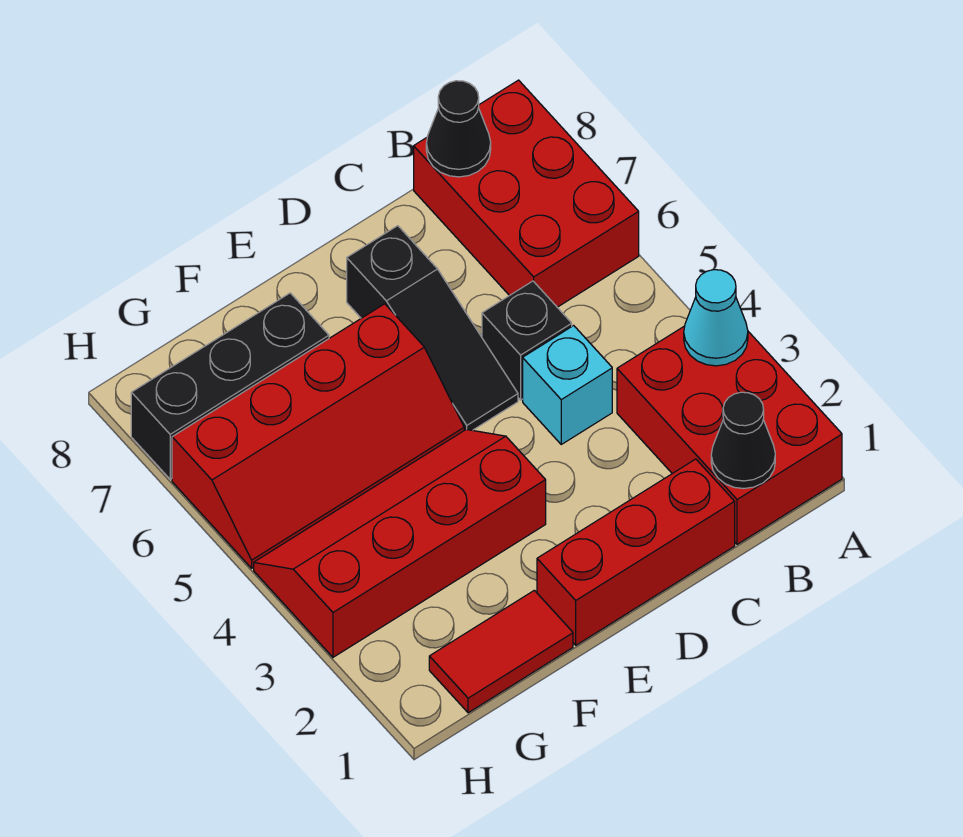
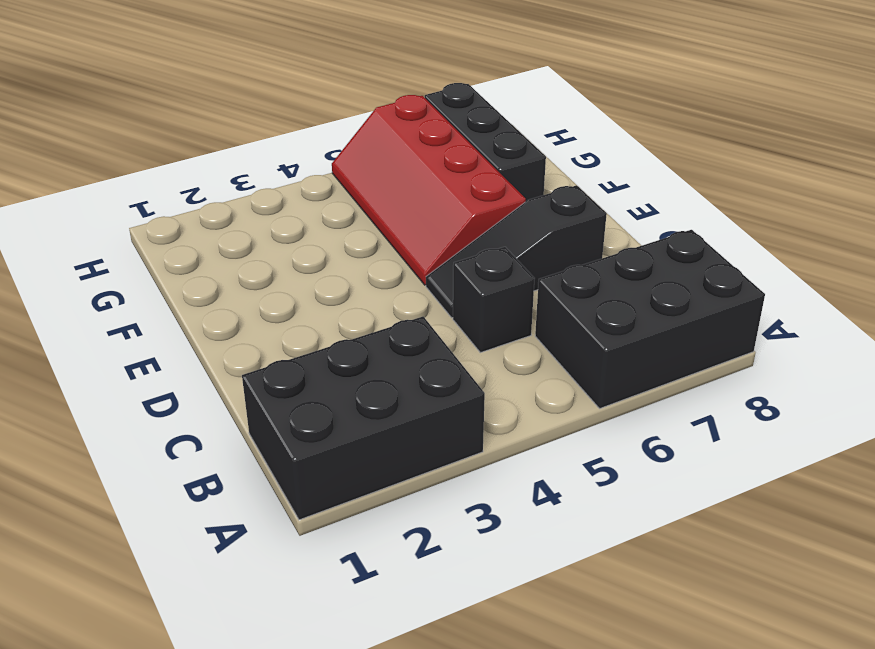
black 2x3 brick [242,317,485,520] -> red 2x3 brick [617,326,842,544]
black 2x3 brick [535,230,765,408] -> red 2x3 brick [414,80,639,307]
none -> red 1x3 brick [537,459,735,645]
none -> cyan 1x1 brick [523,326,612,444]
none -> red 2x4 slope [254,429,546,657]

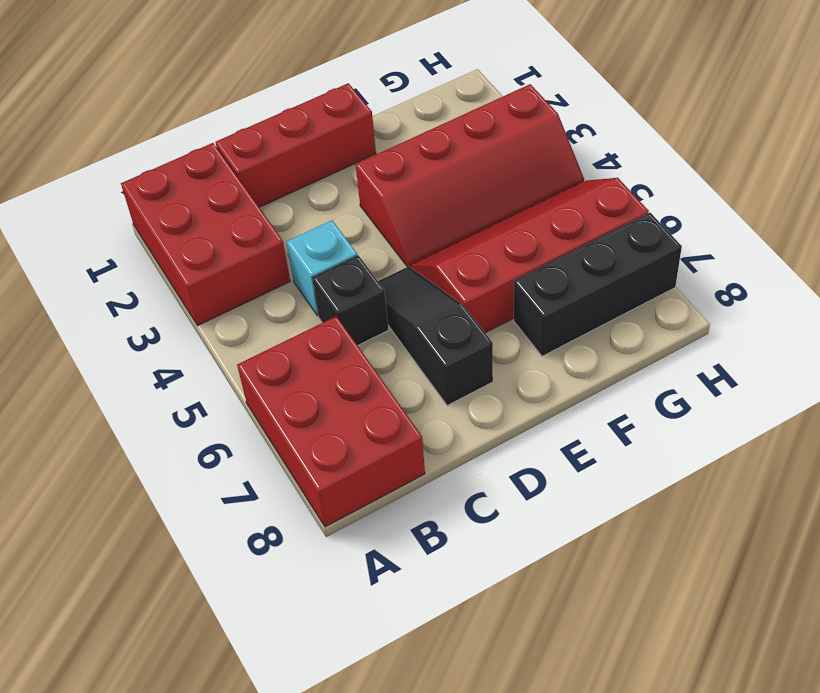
none -> red 1x2 tile [429,590,573,713]
none -> cyan 1x1 cone [684,270,748,366]
none -> black 1x1 cone [711,392,775,489]

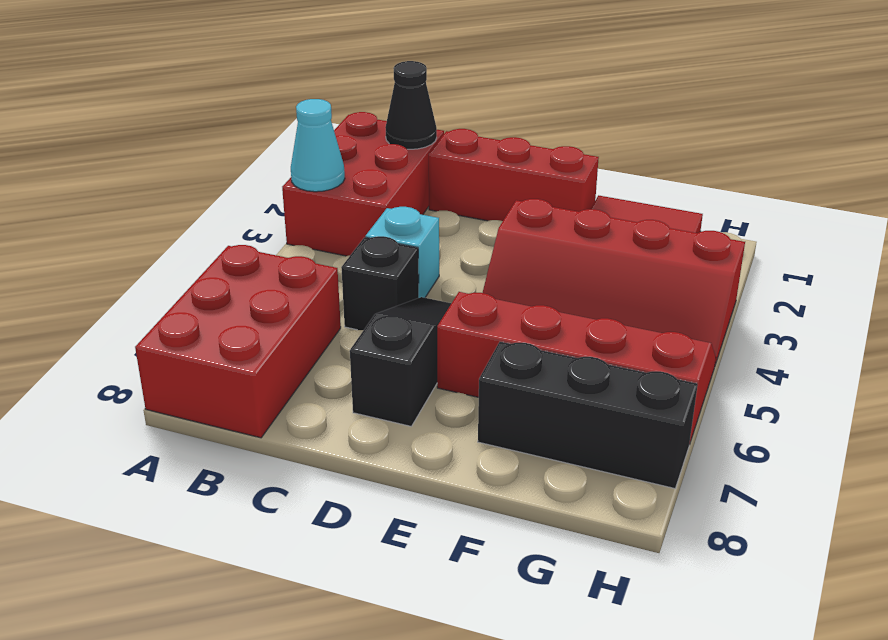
none -> black 1x1 cone [426,81,491,177]

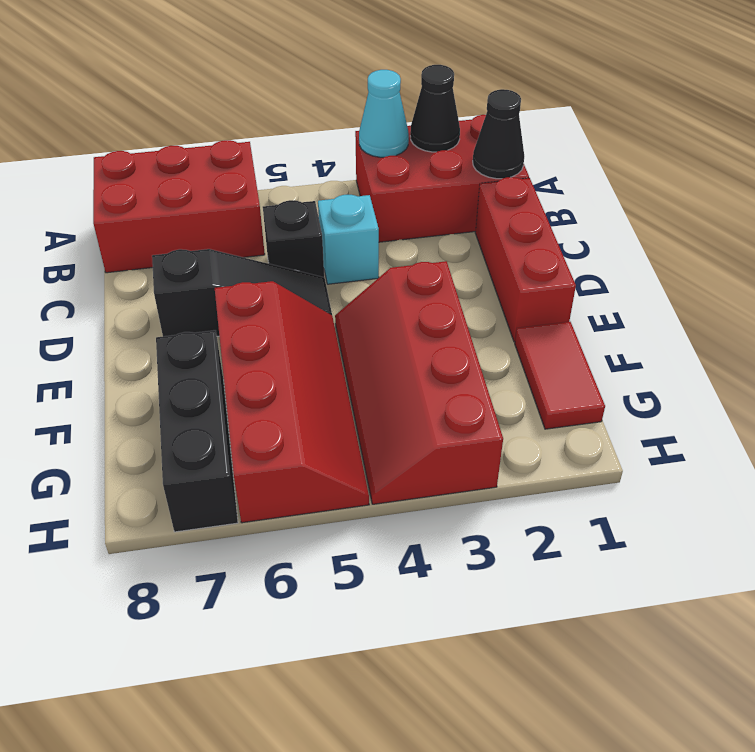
black 1x1 cone [410,65,460,152] -> black 1x1 cone moved to [426,81,491,177]

